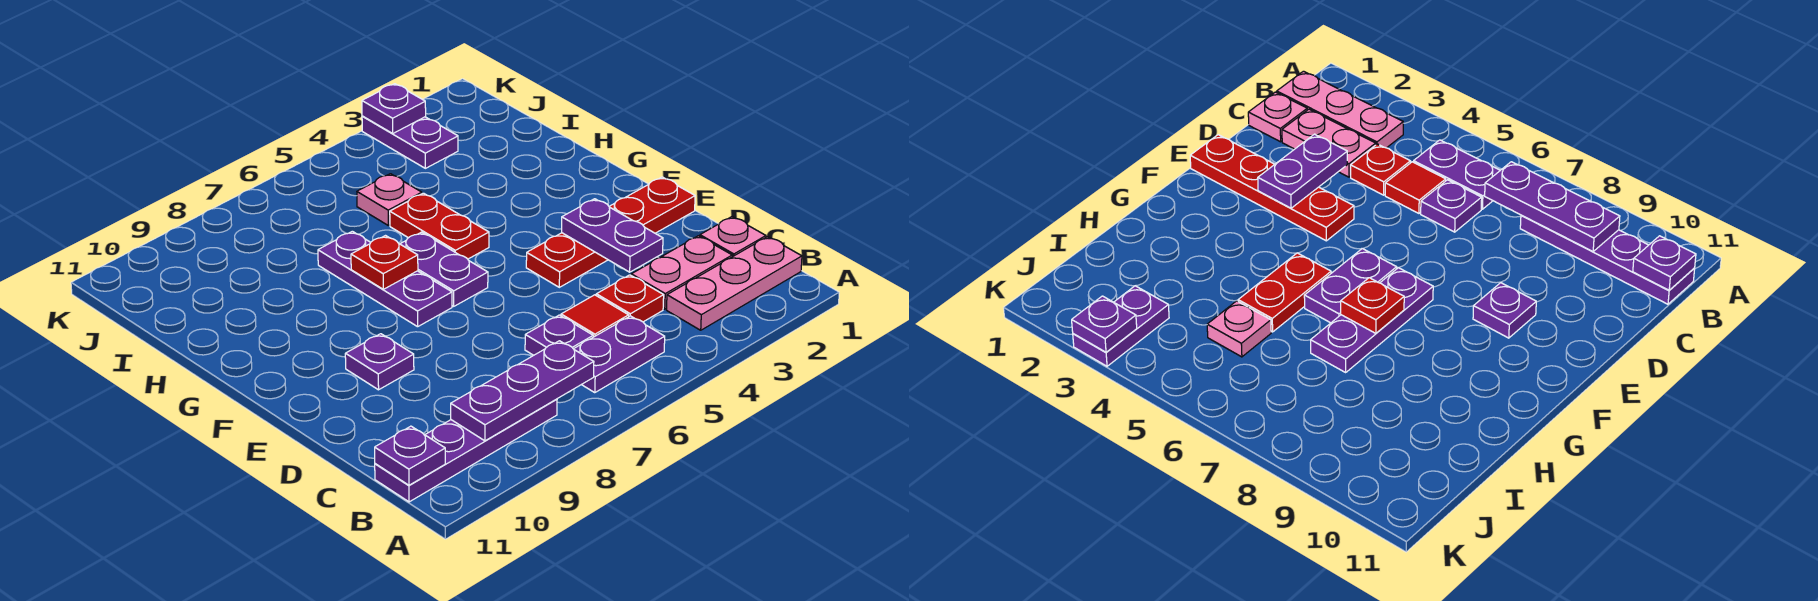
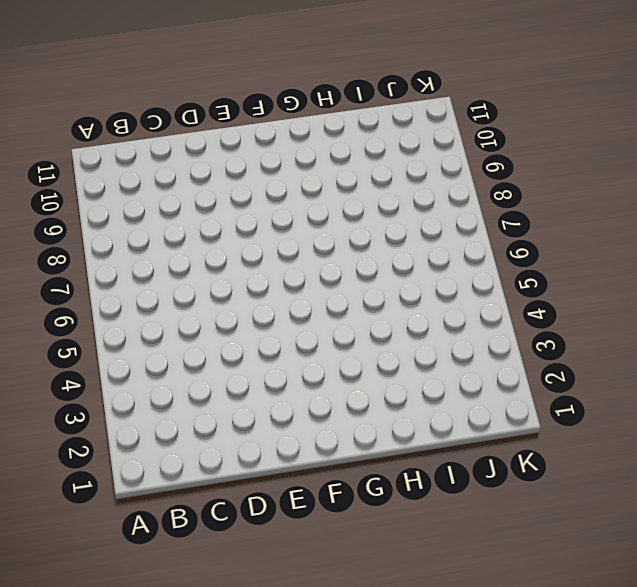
none -> pink 1x3 plate [667,237,802,330]
none -> purple 1x2 plate [574,316,665,393]
none -> purple 1x4 plate [375,399,557,502]

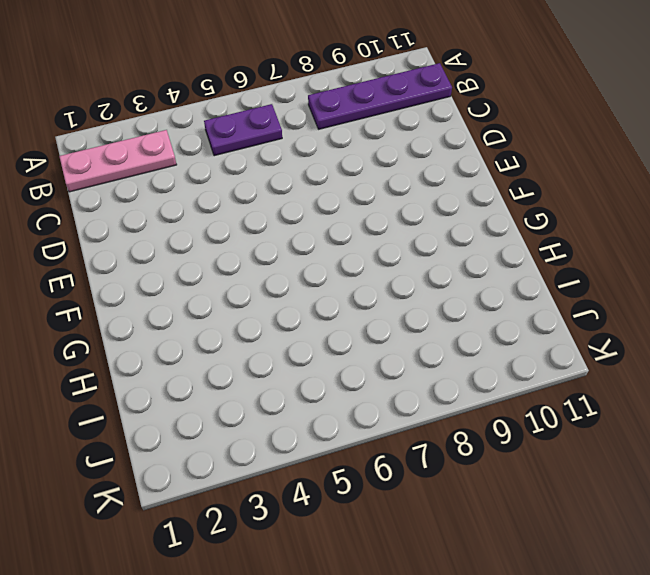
none -> pink 1x1 plate [700,217,766,257]
none -> pink 1x2 plate [631,236,732,309]
none -> red 1x1 plate [596,275,664,322]

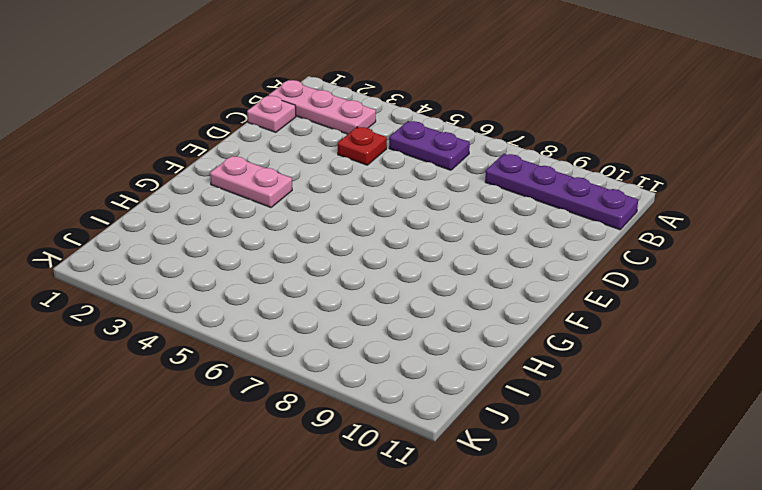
pink 1x2 plate [210,156,292,208] -> pink 1x2 plate moved to [631,236,732,309]
none -> red 1x1 tile [561,295,629,337]
none -> purple 1x1 plate [525,315,593,355]
none -> red 1x4 plate [526,177,695,287]

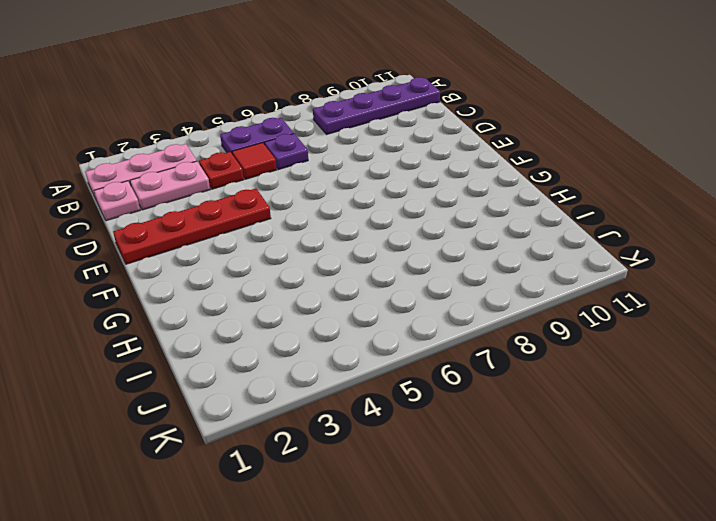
none -> purple 1x1 plate [345,334,414,390]
none -> purple 1x2 plate [401,232,488,306]
none -> purple 1x3 plate [318,231,452,327]

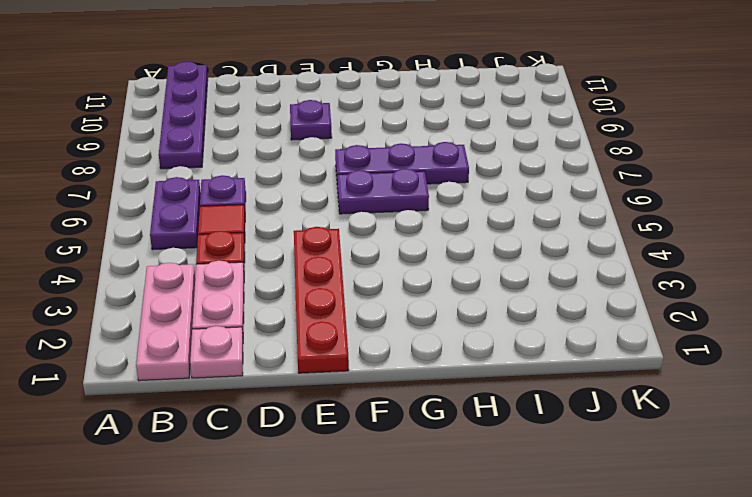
none -> red 1x2 plate [390,193,489,259]
none -> pink 1x1 plate [357,174,422,225]
none -> purple 1x2 plate [362,116,458,168]

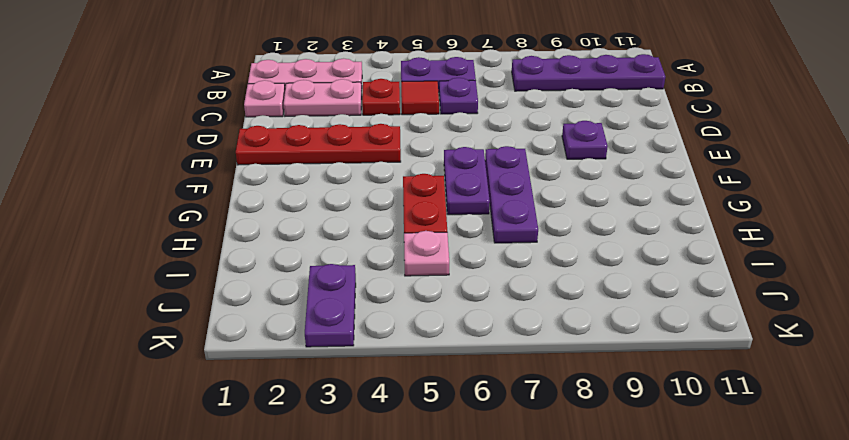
none -> purple 1x3 plate [451,341,594,441]
none -> purple 1x1 plate [375,426,445,485]
none -> purple 1x2 plate [562,199,663,272]

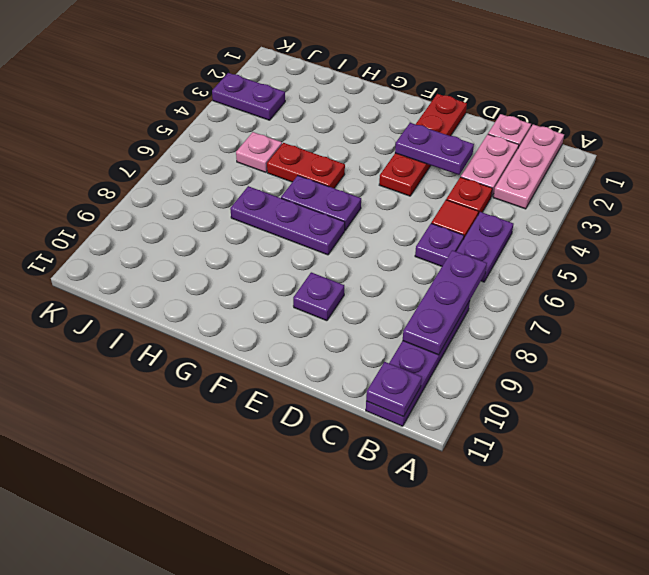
none -> red 1x1 plate [351,236,418,289]
none -> purple 1x1 plate [362,84,426,133]

